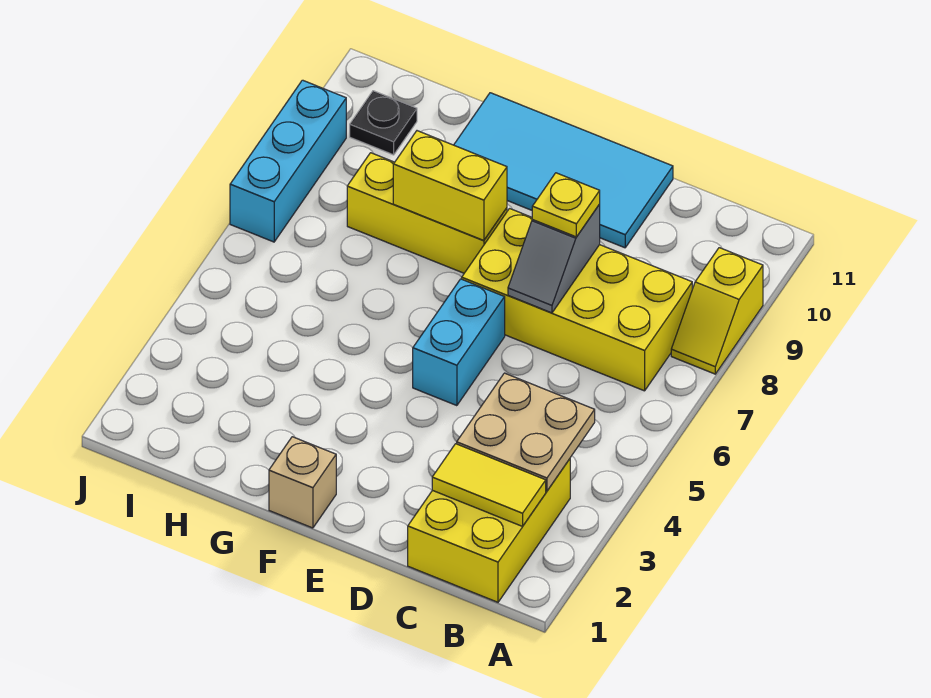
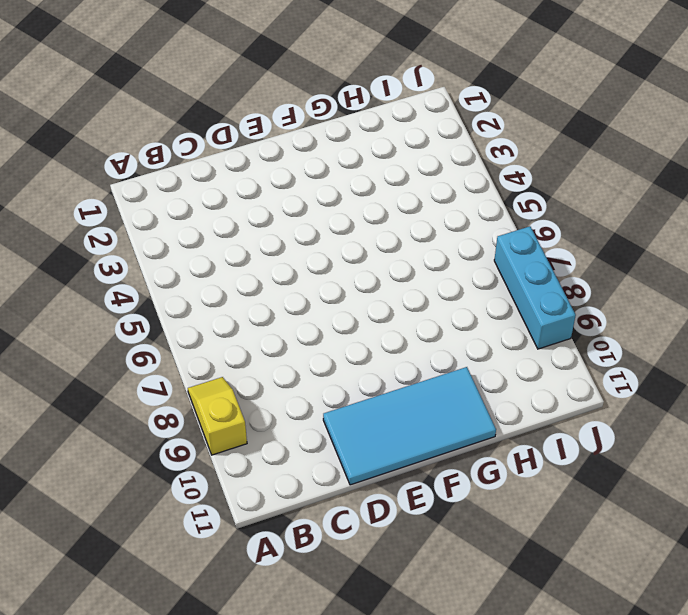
none -> yellow 2x3 brick [408,459,570,602]
none -> yellow 2x4 brick [462,209,692,391]
none -> cyan 1x2 brick [413,279,505,406]

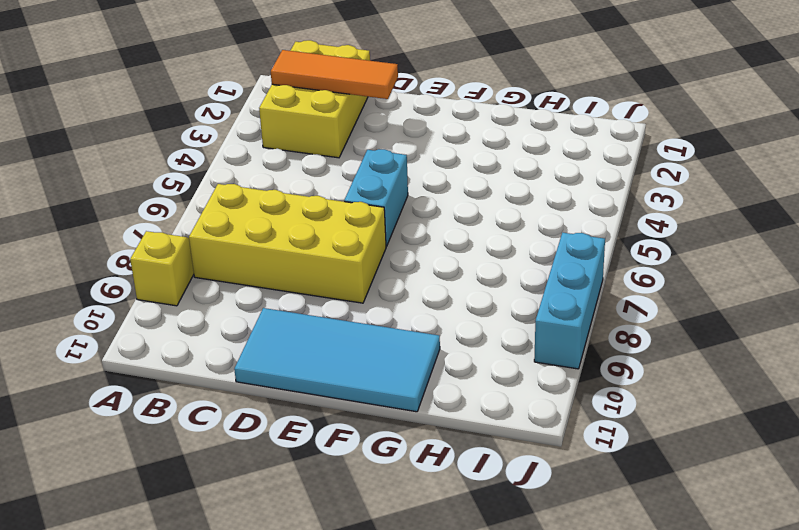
orange 1x3 tile [271,50,398,99] -> yellow 1x2 tile [432,444,546,526]
none -> tan 1x1 brick [269,437,336,528]
none -> yellow 1x3 brick [347,153,507,273]
none -> black 1x1 plate [350,91,417,155]

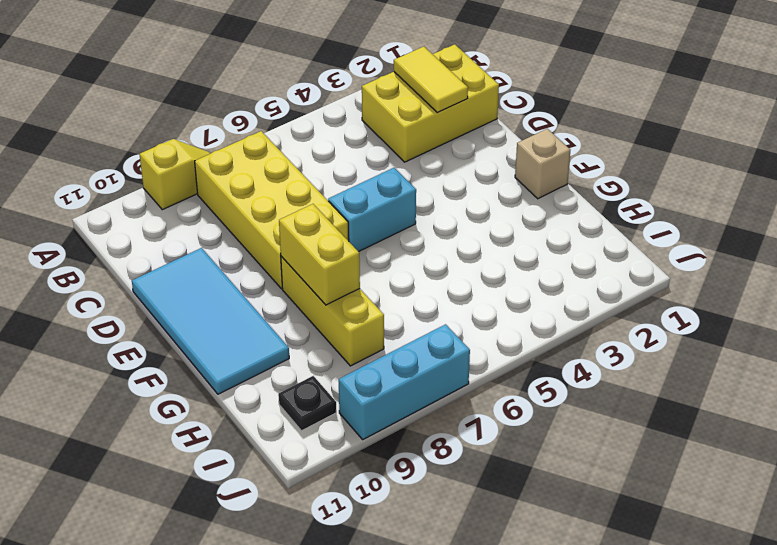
none -> tan 2x2 plate [457,373,595,491]
none -> grey 1x2 slope [508,204,600,313]
none -> yellow 1x1 plate [532,173,600,237]

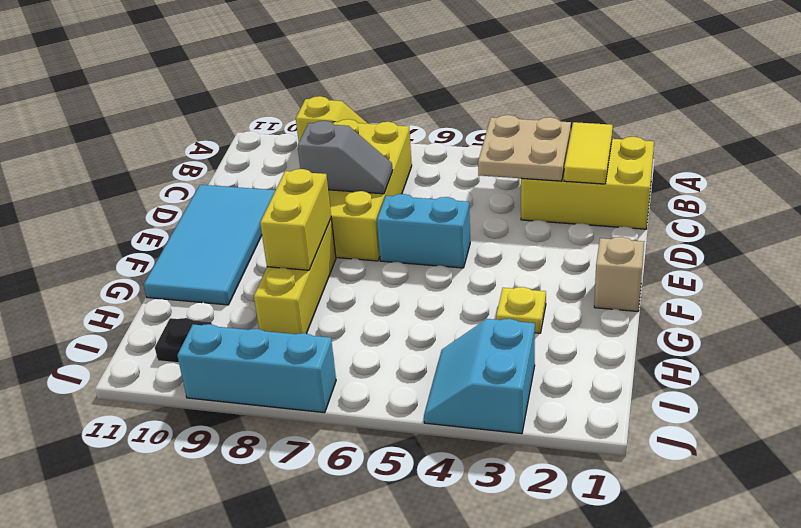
yellow 1x1 plate [496,287,546,333] -> yellow 1x1 plate moved to [532,173,600,237]
cyan 2x2 slope [424,319,535,434] -> none

